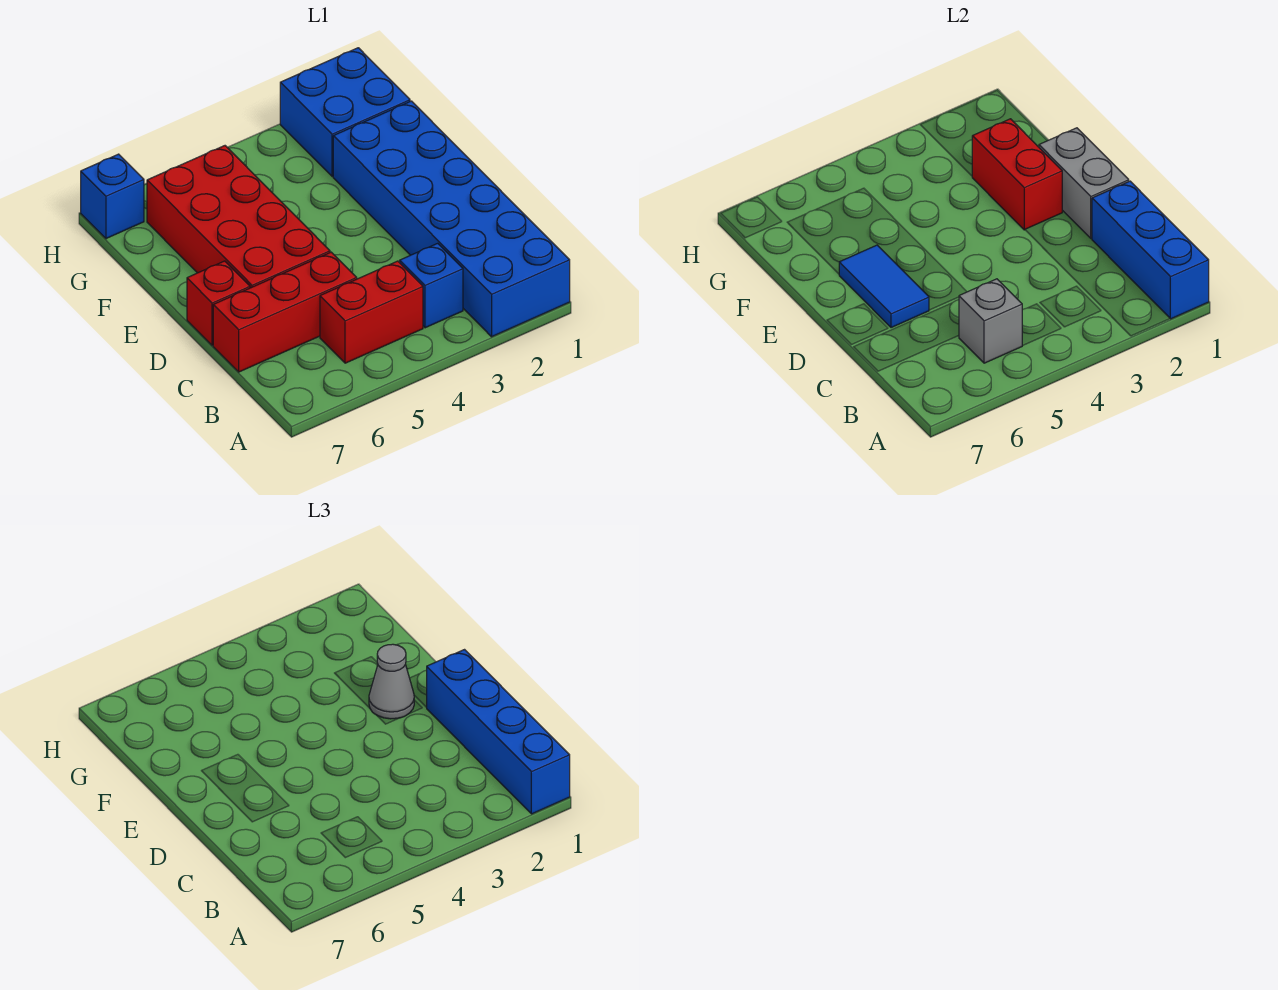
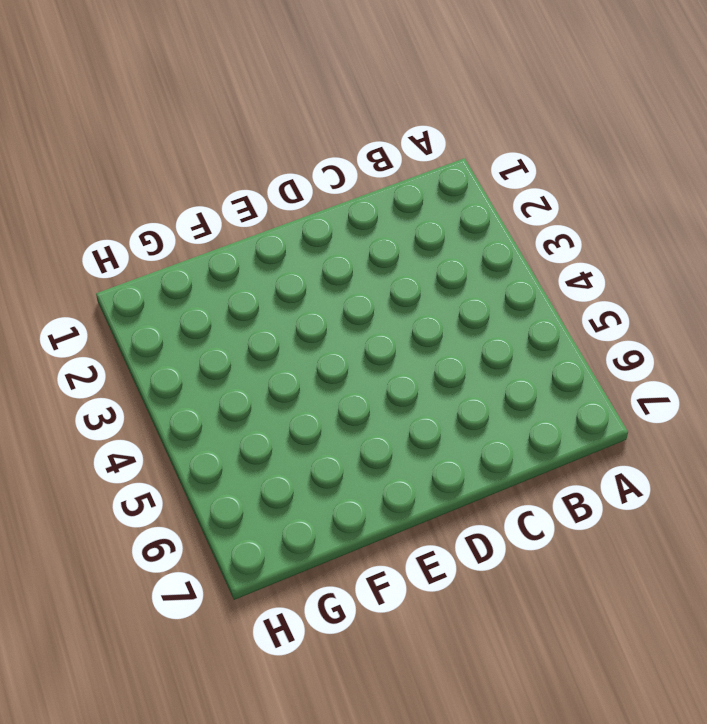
none -> blue 2x6 brick [333,101,570,337]
none -> blue 1x1 brick [400,243,463,328]
none -> red 1x2 brick [320,261,423,363]

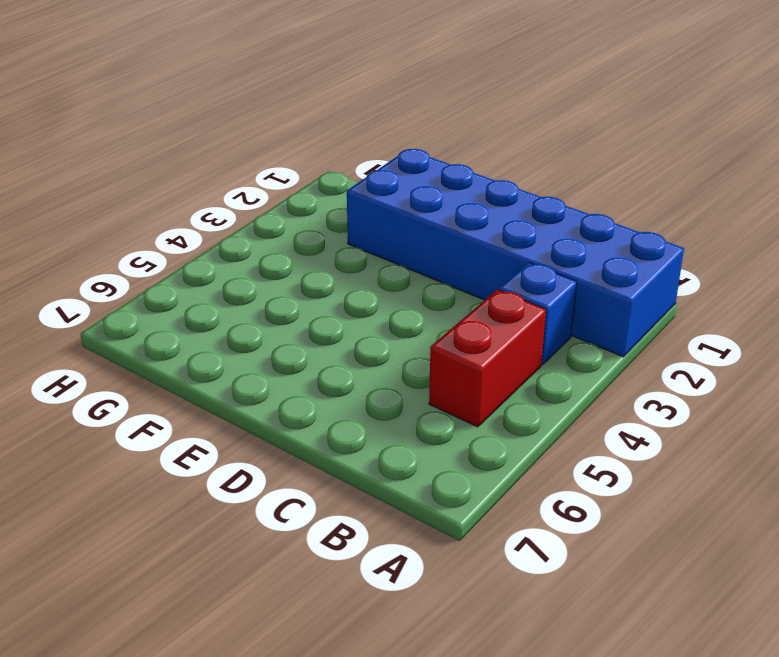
none -> red 1x3 brick [213,252,357,372]
none -> red 2x4 brick [147,146,330,288]
none -> red 1x1 brick [187,261,250,345]

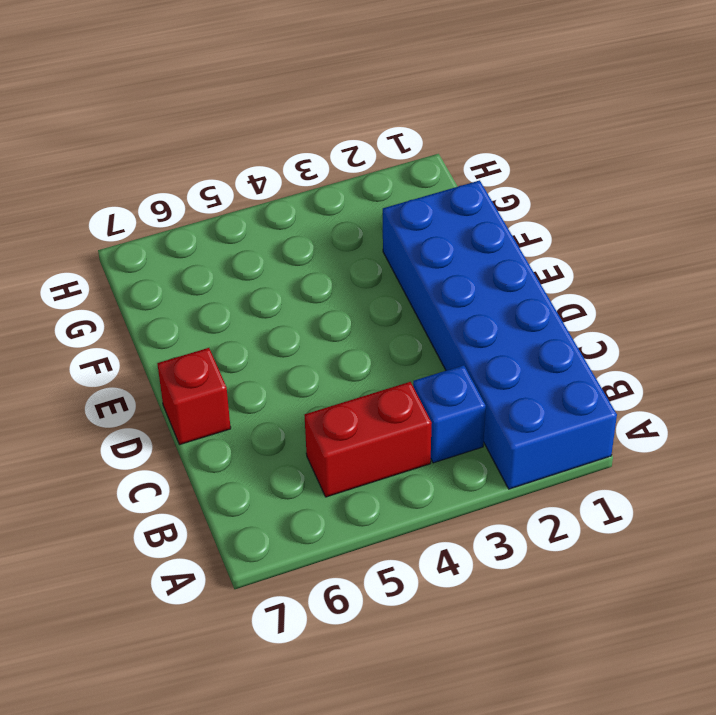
none -> red 1x3 brick [213,252,357,372]
none -> red 2x4 brick [147,146,330,288]
none -> blue 2x2 brick [280,48,410,177]

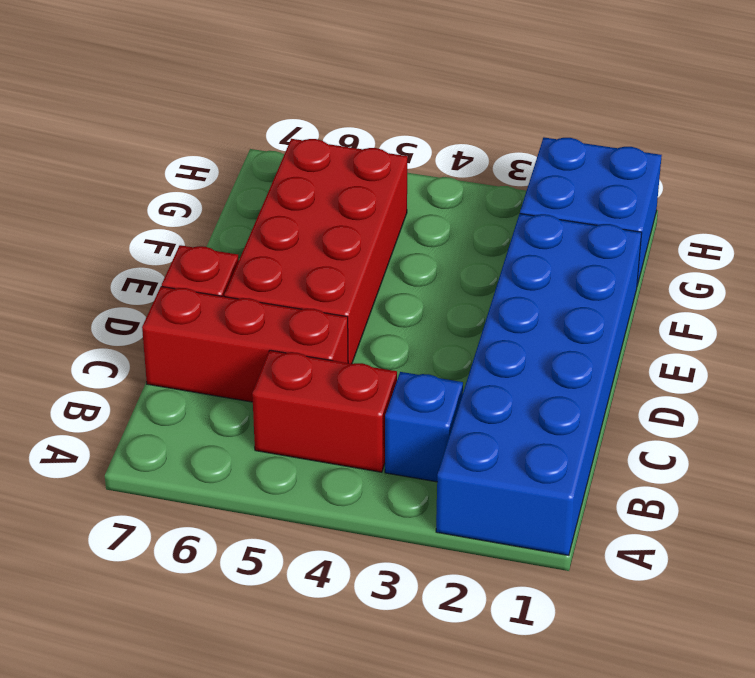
none -> blue 1x1 brick [81,154,144,239]
none -> blue 1x3 brick [1092,181,1209,319]
none -> grey 1x1 brick [959,279,1023,363]

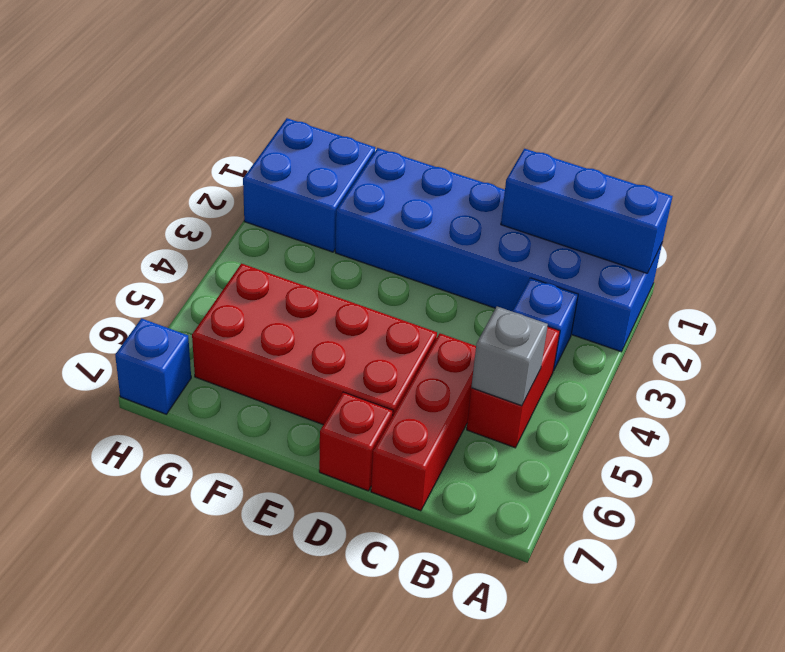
none -> grey 1x2 brick [1039,128,1129,238]
none -> blue 1x2 tile [839,245,929,328]
none -> red 1x2 brick [972,119,1062,230]

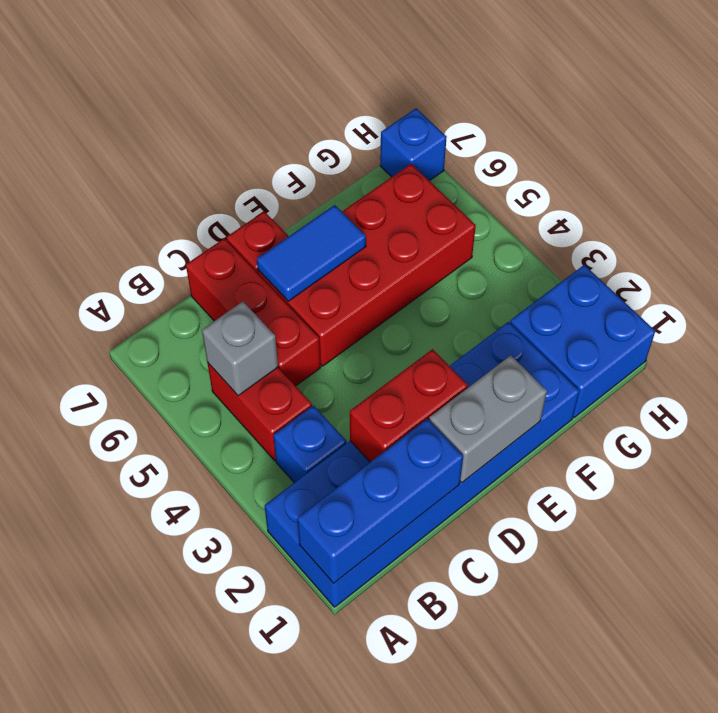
red 1x2 brick [350,349,468,462] -> red 1x2 brick moved to [972,119,1062,230]
none -> blue 1x4 brick [426,650,570,814]
none -> grey 1x1 cone [369,644,414,719]

